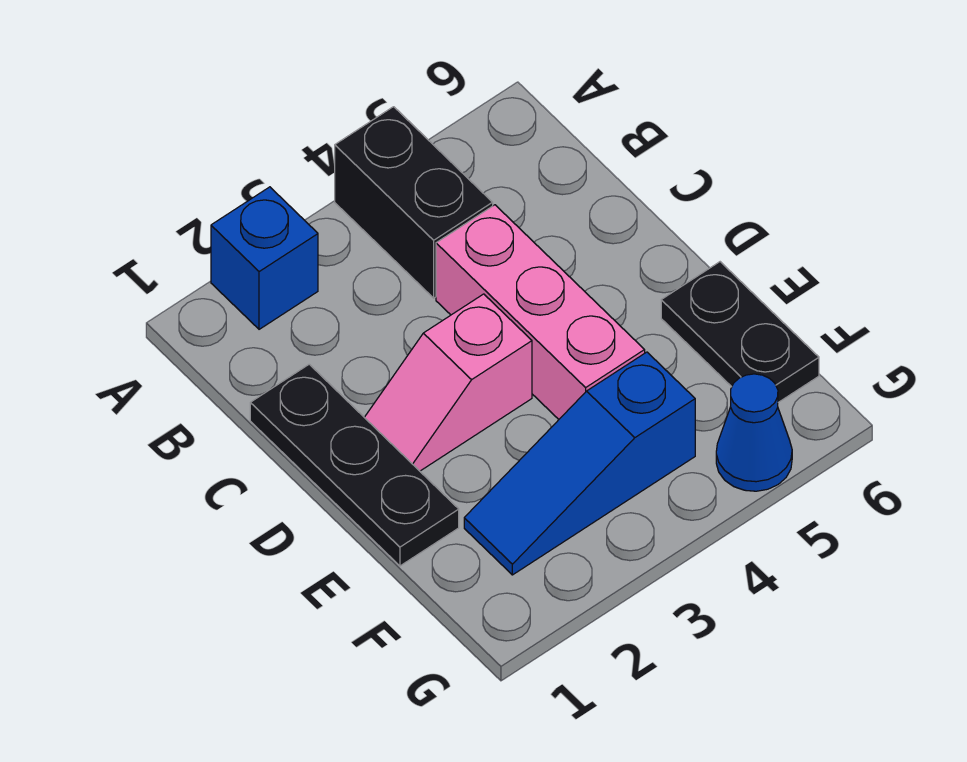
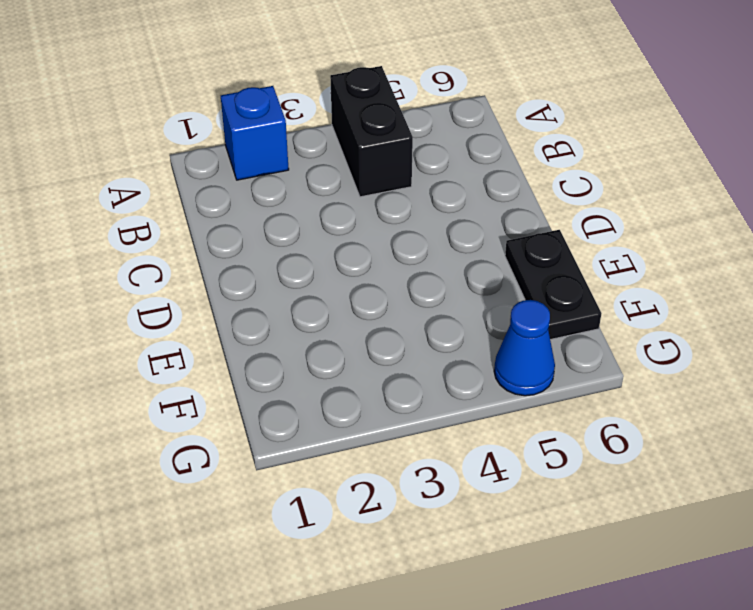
none -> black 1x3 plate [250,364,459,566]
none -> pink 1x3 brick [436,205,645,419]

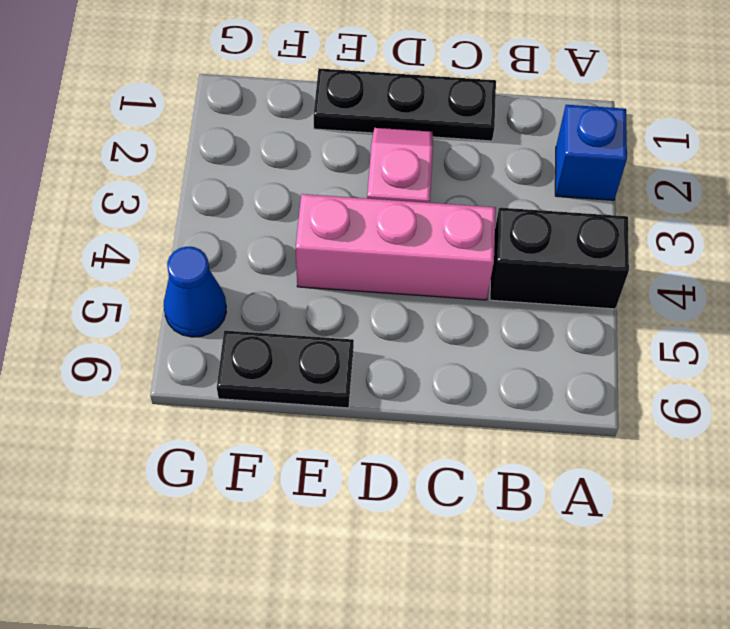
none -> blue 1x3 slope [464,352,695,575]

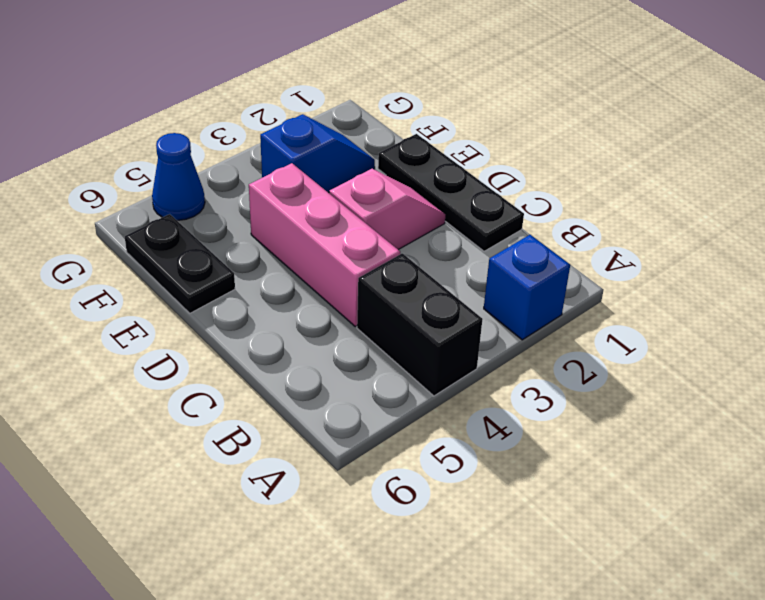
blue 1x2 slope [260,114,375,193] -> blue 1x3 slope [464,352,695,575]

